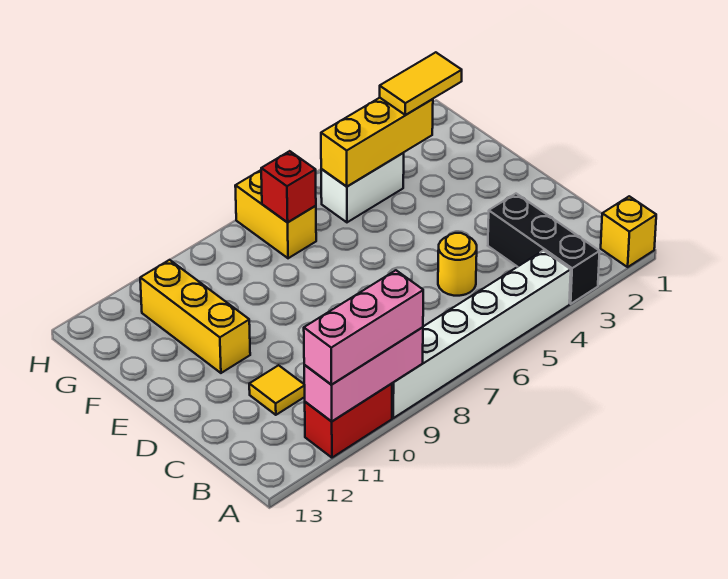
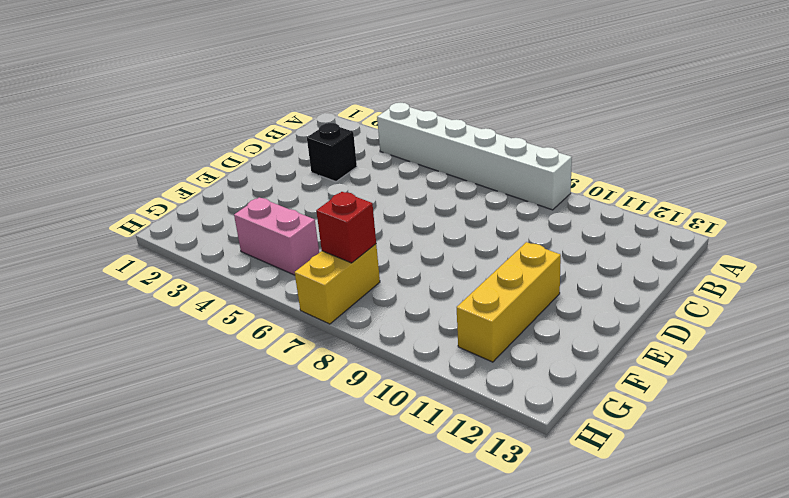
black 1x1 brick [307,123,357,181] -> black 1x3 brick [488,194,600,304]
pink 1x2 brick [234,197,319,275] -> white 1x2 brick [321,153,404,222]
none -> yellow 1x1 brick [601,196,656,267]
none -> red 1x2 brick [305,383,392,458]
none -> yellow 1x1 round brick [438,233,477,296]

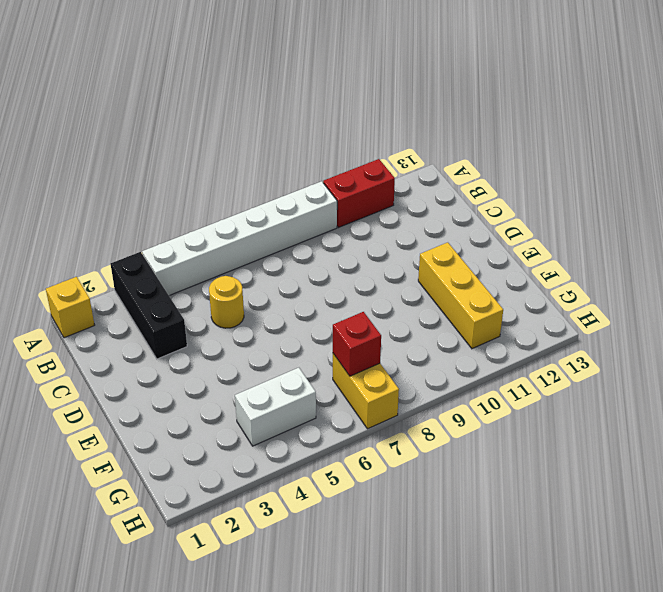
none -> yellow 1x1 tile [249,365,305,415]
none -> pink 1x3 brick [304,327,423,421]
none -> yellow 1x3 brick [321,98,433,187]

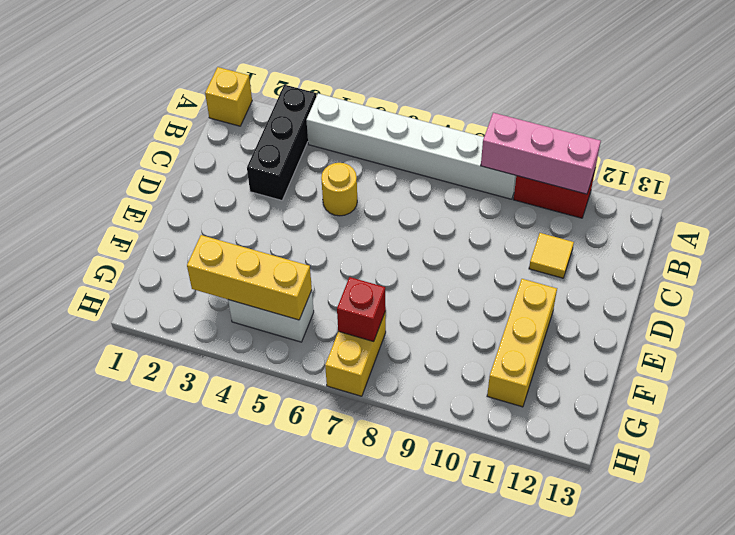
none -> pink 1x3 brick [304,270,423,385]
none -> yellow 1x2 tile [380,52,462,115]

